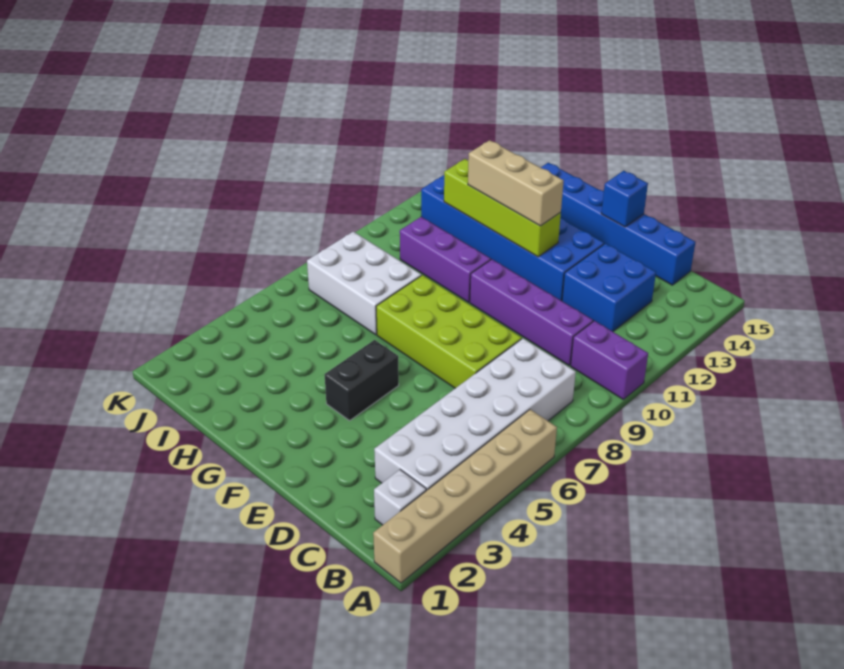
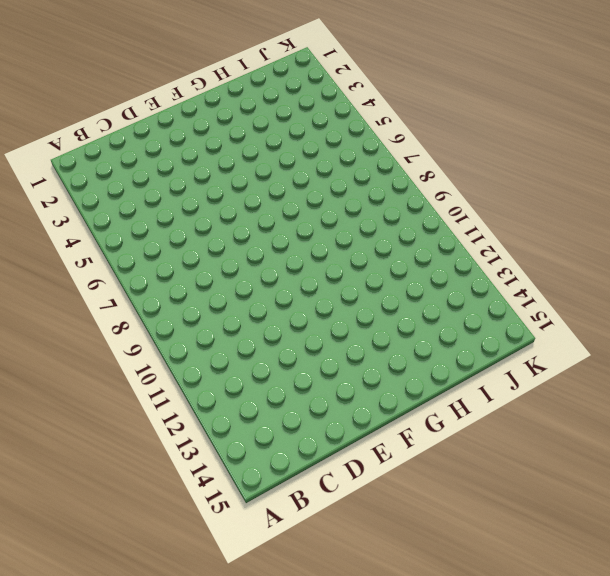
none -> tan 1x6 brick [373,409,557,583]
none -> purple 1x2 brick [571,321,648,399]
none -> white 1x1 brick [374,470,426,525]

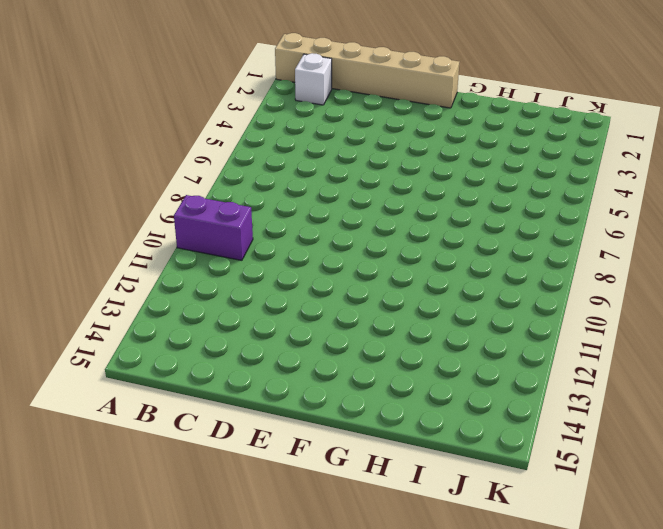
tan 1x6 brick [275,33,459,108] -> tan 1x6 brick turned to [373,409,557,583]
none -> white 2x6 brick [374,338,576,491]
none -> purple 1x4 brick [470,259,593,365]
none -> blue 2x2 brick [562,243,656,332]

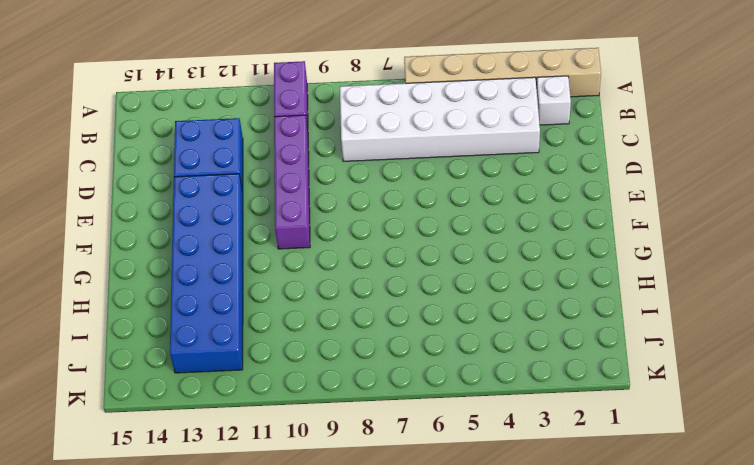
none -> blue 1x6 brick [541,163,696,285]
none -> lime 2x4 brick [376,275,522,388]
none -> black 1x2 brick [325,340,399,421]

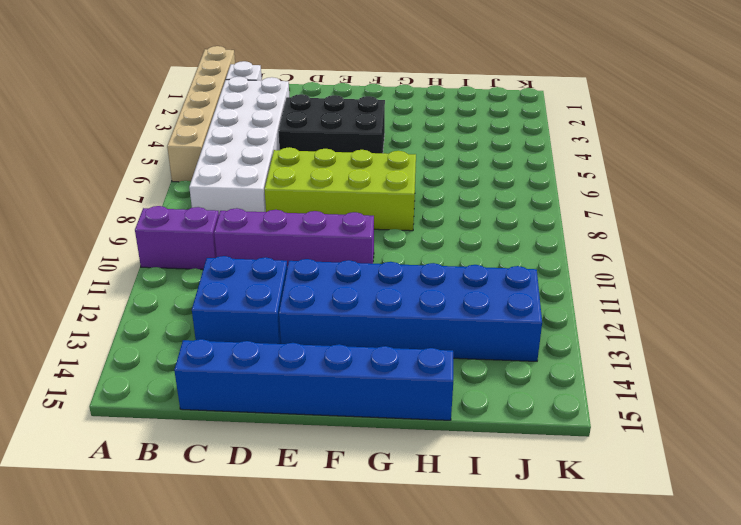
black 2x3 brick [278,94,385,153] -> black 1x2 brick [325,340,399,421]
none -> purple 1x3 brick [400,217,491,302]
none -> white 2x3 brick [307,232,421,335]
none -> blue 1x1 brick [601,171,648,227]

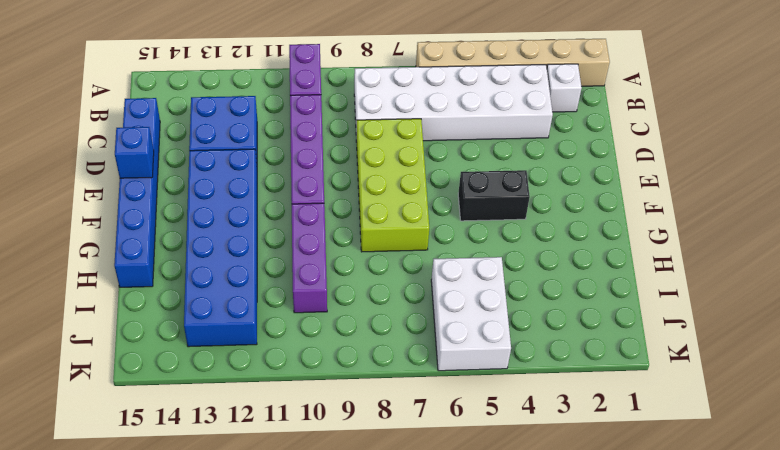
white 2x3 brick [431,257,511,371] -> white 2x3 brick moved to [307,232,421,335]
none -> lime 1x4 brick [444,159,561,257]
none -> tan 1x3 brick [468,140,564,226]

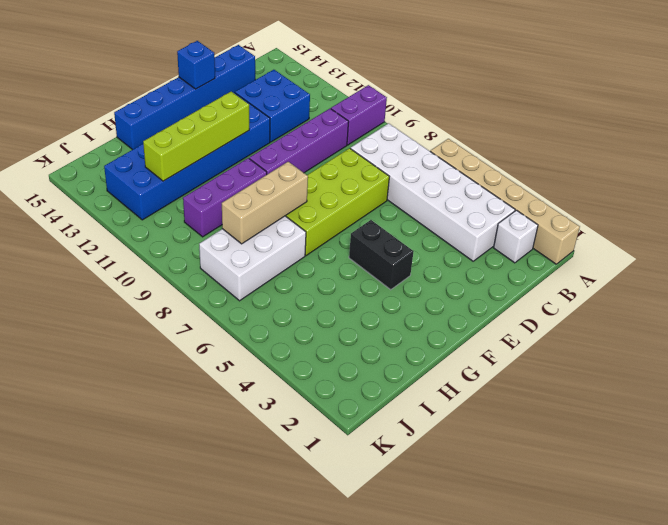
tan 1x3 brick [222,162,308,244] -> tan 1x3 brick moved to [468,140,564,226]

